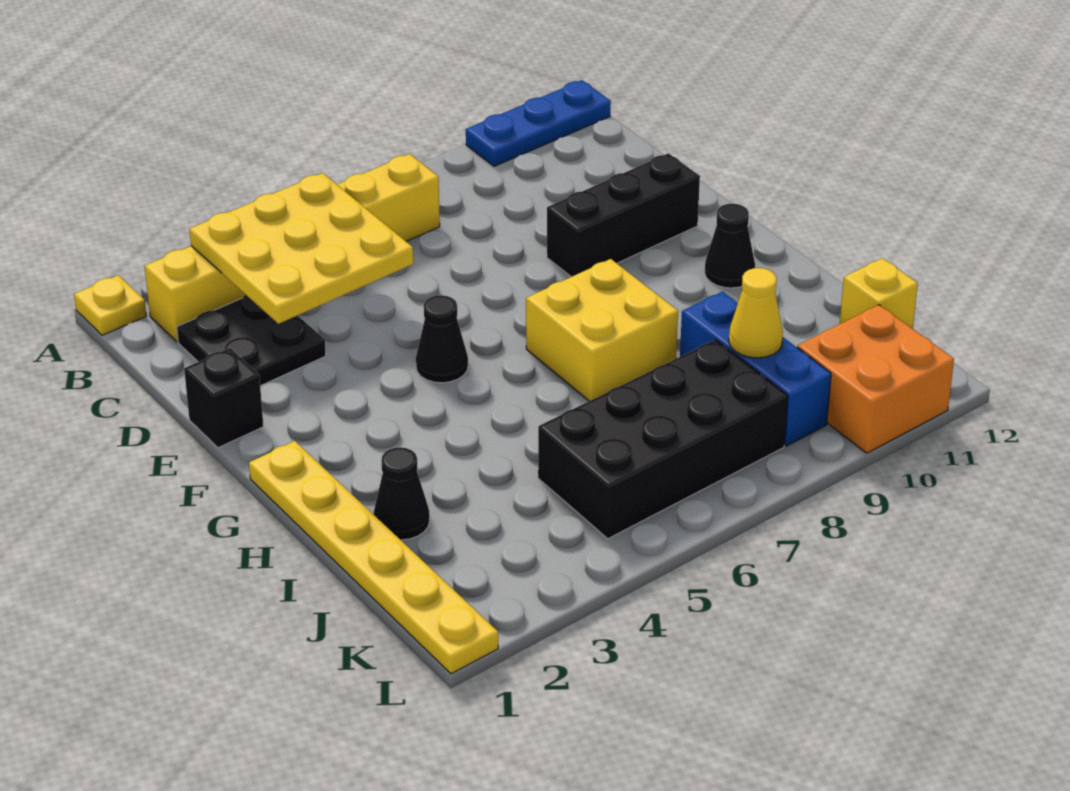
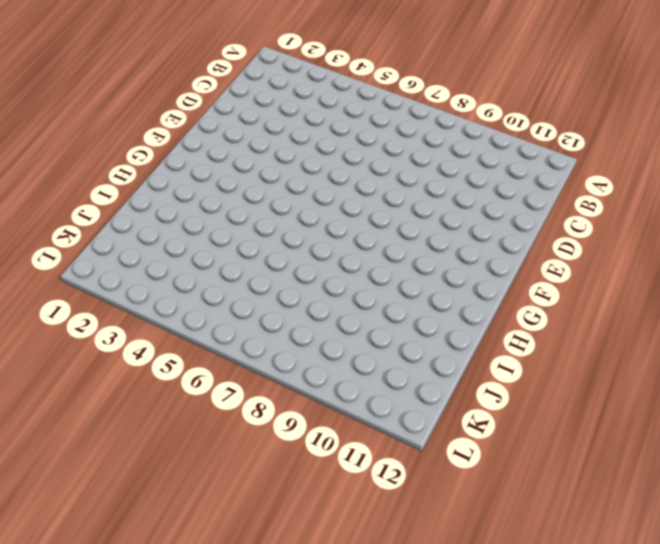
none -> yellow 1x1 plate [74,275,146,335]
none -> blue 1x3 plate [466,80,611,166]
none -> yellow 1x6 brick [145,154,440,342]

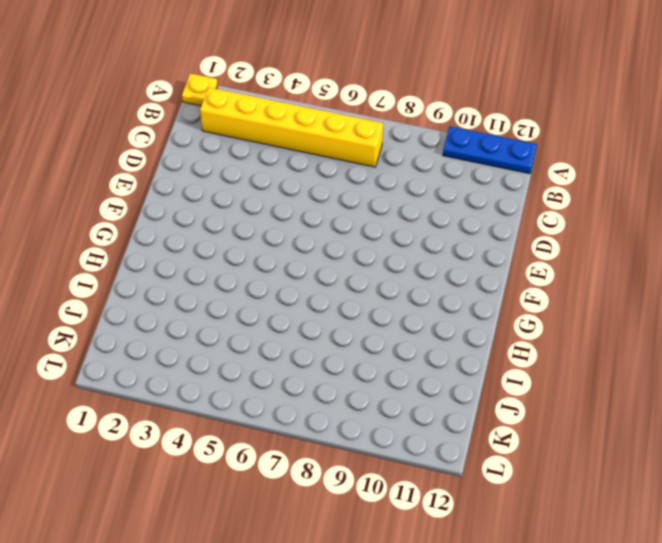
none -> black 2x2 plate [177,295,326,386]
none -> black 1x1 brick [184,348,264,448]
none -> black 1x3 brick [547,153,700,277]

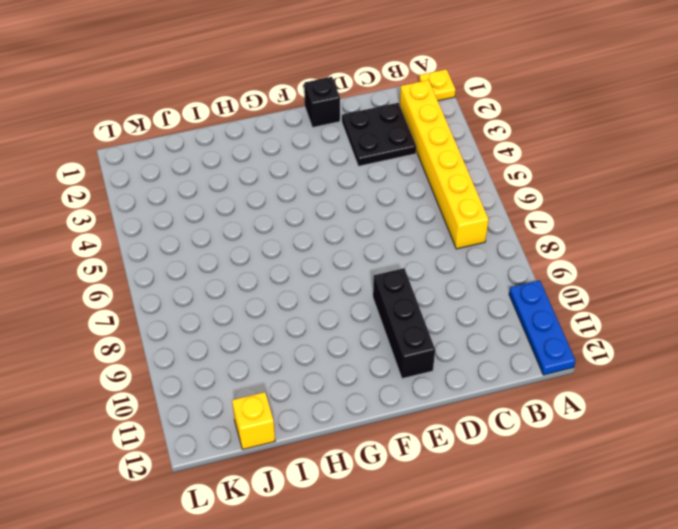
none -> black 1x1 cone [416,295,468,383]
none -> yellow 1x6 plate [249,441,498,674]
none -> yellow 2x2 brick [526,259,678,401]

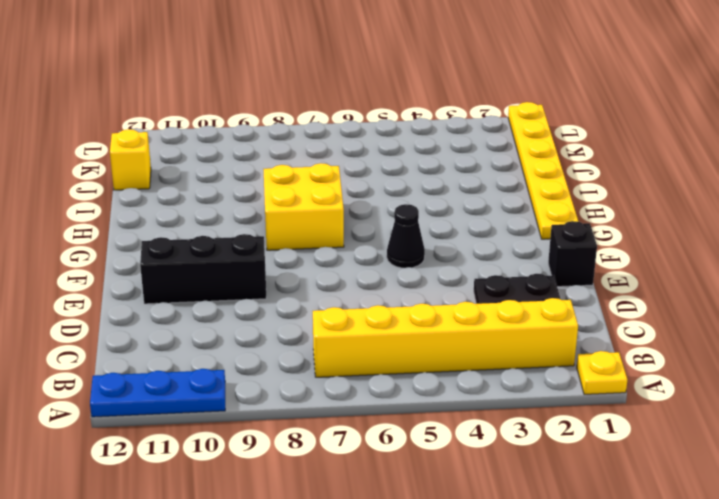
none -> black 1x1 cone [705,204,755,288]
none -> black 1x1 cone [374,447,430,540]
none -> blue 1x3 brick [680,292,831,446]

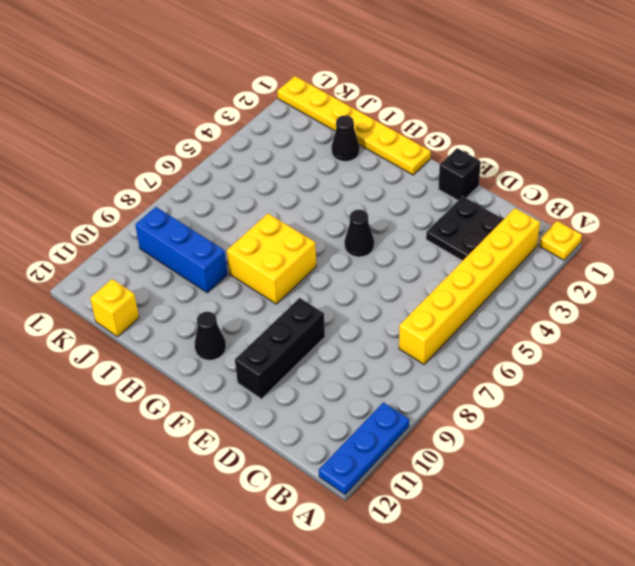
none -> black 2x4 brick [538,340,788,539]
none -> orange 2x2 brick [797,305,954,453]
none -> yellow 3x3 plate [189,173,413,324]

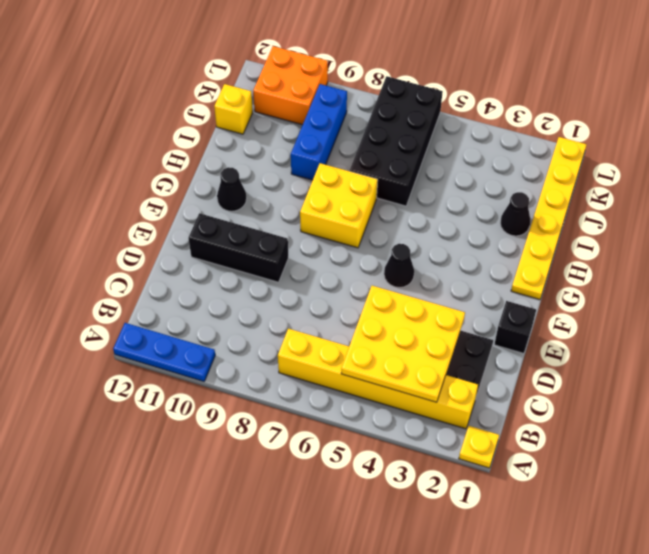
black 2x4 brick [350,76,443,206] -> black 2x4 brick turned to [538,340,788,539]
none -> yellow 1x1 cone [729,268,783,358]

